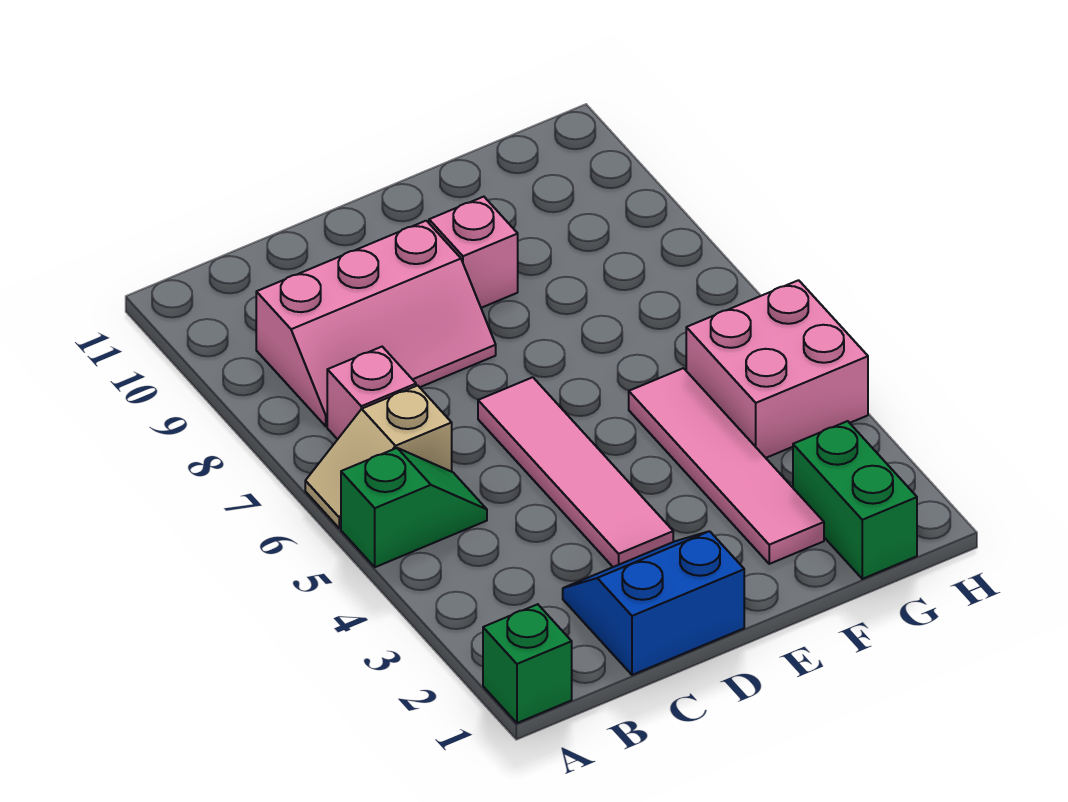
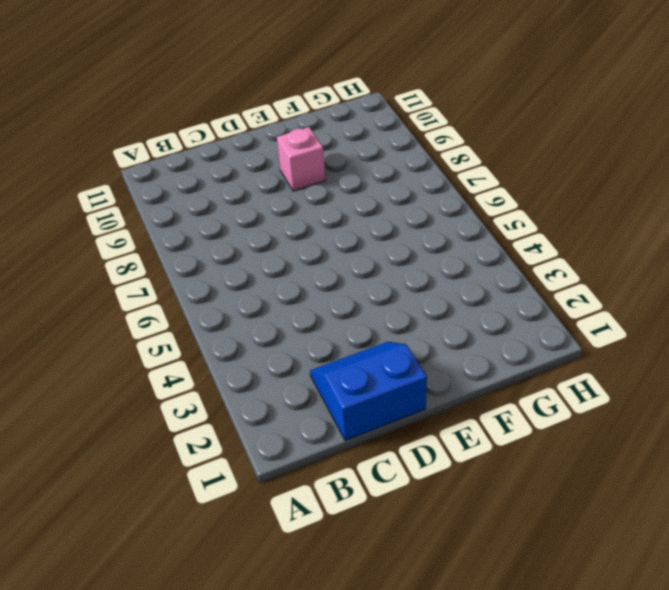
none -> green 1x1 brick [483,604,572,723]
none -> green 1x2 slope [341,448,487,567]

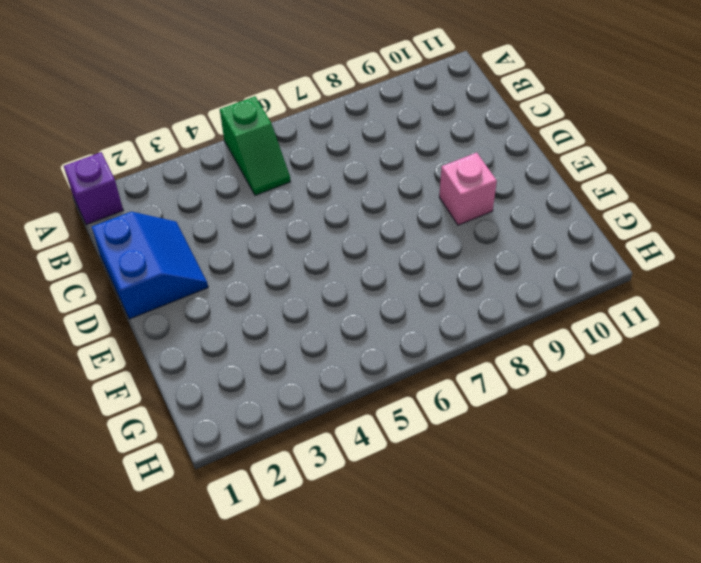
purple 1x1 brick [64,152,123,225] -> green 1x1 brick [483,604,572,723]
none -> tan 1x2 slope [305,385,452,528]
none -> pink 1x1 brick [327,347,416,439]

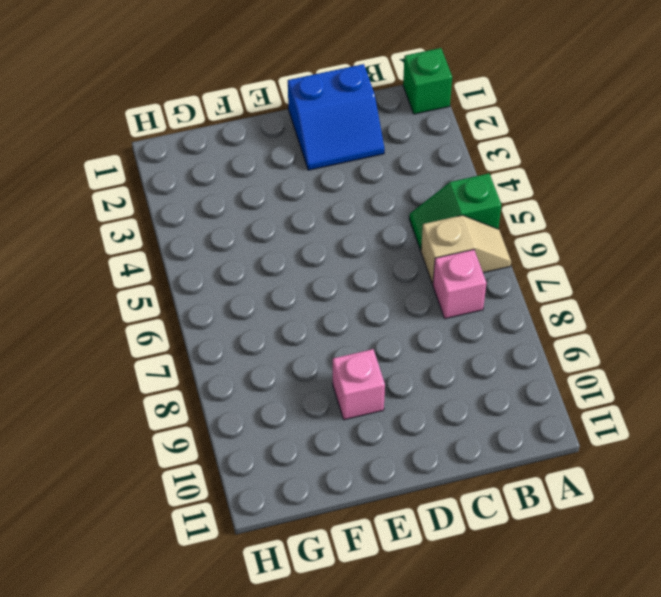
none -> pink 2x3 slope [256,221,496,426]
none -> pink 1x4 tile [478,377,673,567]

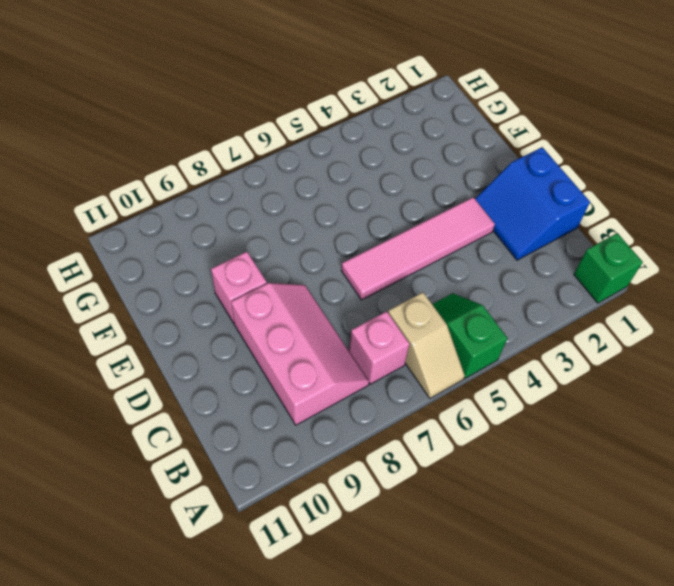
none -> pink 1x4 tile [629,368,824,564]
none -> green 1x2 brick [793,421,917,579]

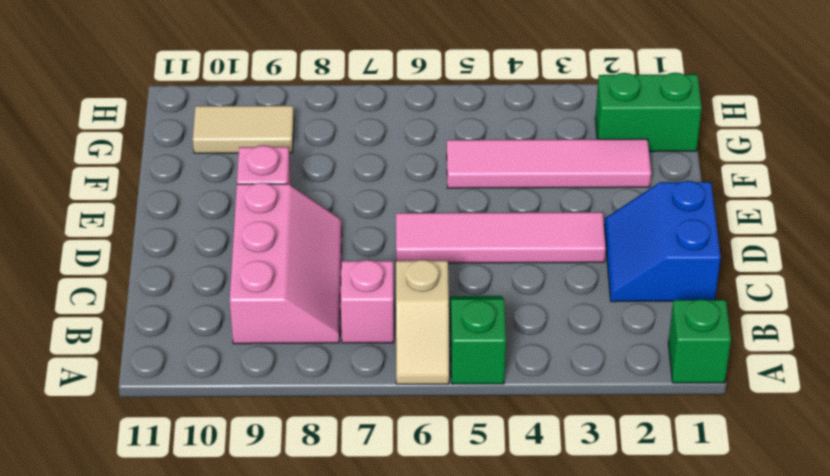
tan 1x2 tile [193,106,294,153] -> none
none -> pink 2x2 brick [686,280,868,458]

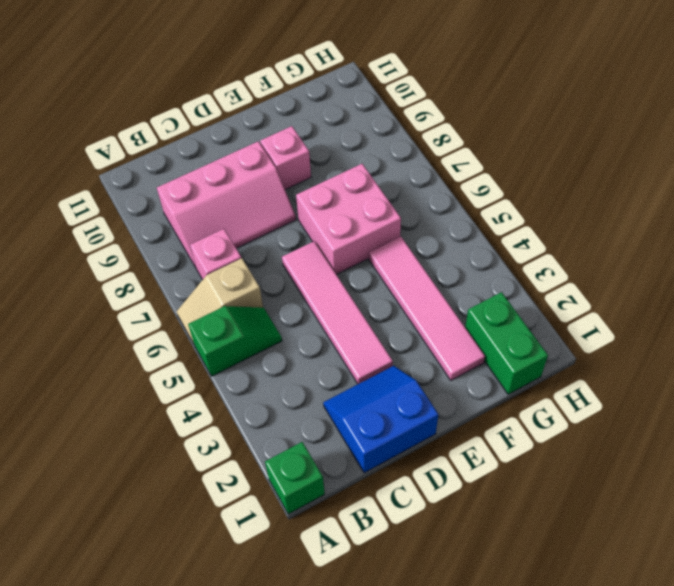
pink 2x2 brick [296,164,401,274] -> pink 2x2 brick moved to [686,280,868,458]

